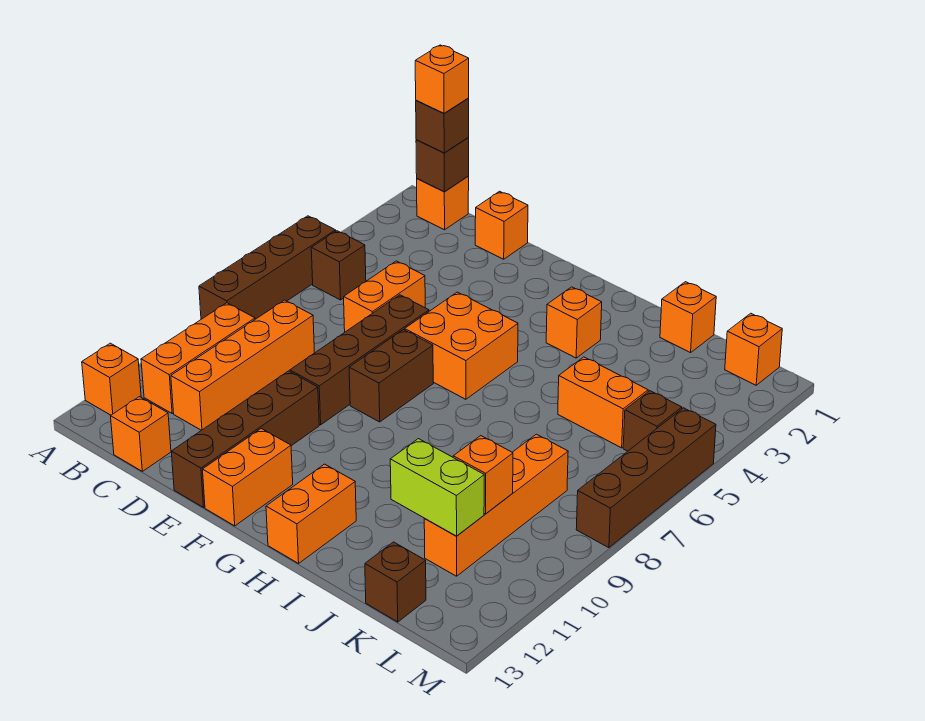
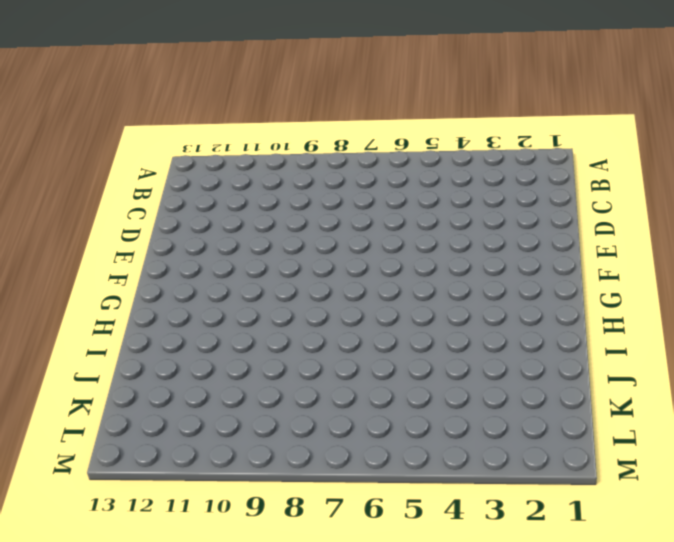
none -> brown 1x4 brick [199,216,336,319]
none -> orange 1x1 brick [82,343,141,415]
none -> orange 1x1 brick [417,176,469,230]

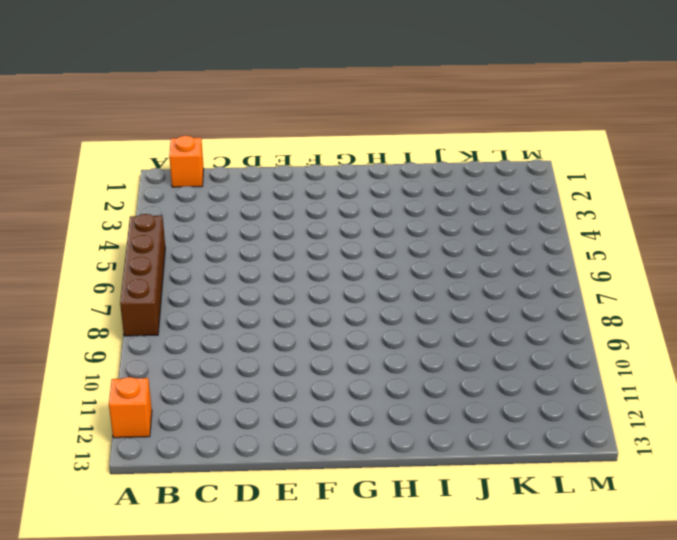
none -> brown 1x1 brick [311,231,366,300]
none -> orange 1x3 brick [141,303,255,413]
none -> orange 1x4 brick [171,300,315,430]

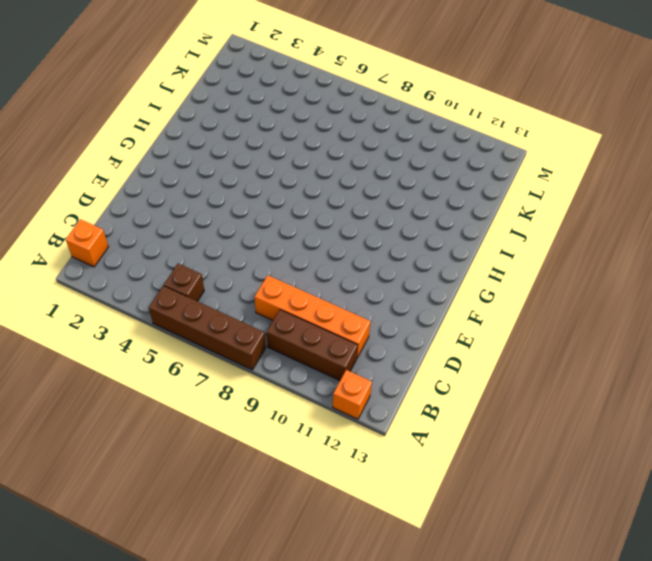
brown 1x3 brick [267,310,358,380] -> orange 1x3 brick [141,303,255,413]
none -> orange 1x1 brick [111,397,171,471]
none -> orange 1x1 brick [475,191,528,259]
none -> orange 1x2 brick [344,261,425,332]

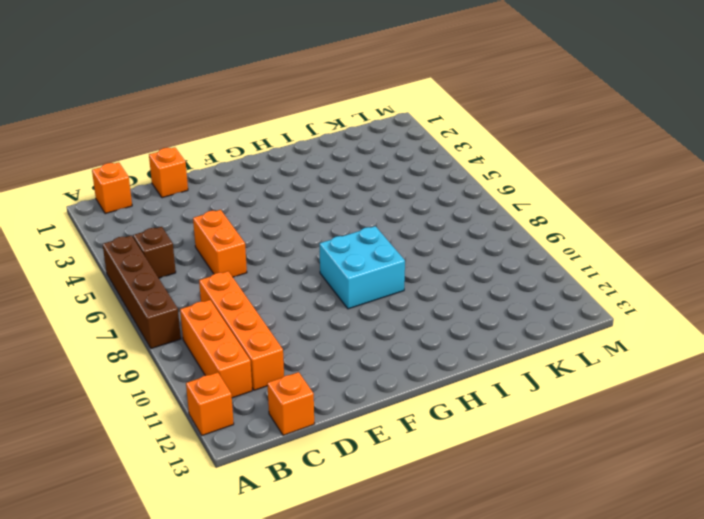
cyan 2x2 brick [320,226,405,309] -> none
none -> brown 1x4 brick [290,295,429,425]
none -> brown 1x4 brick [171,371,319,507]
none -> orange 2x2 brick [405,292,518,399]

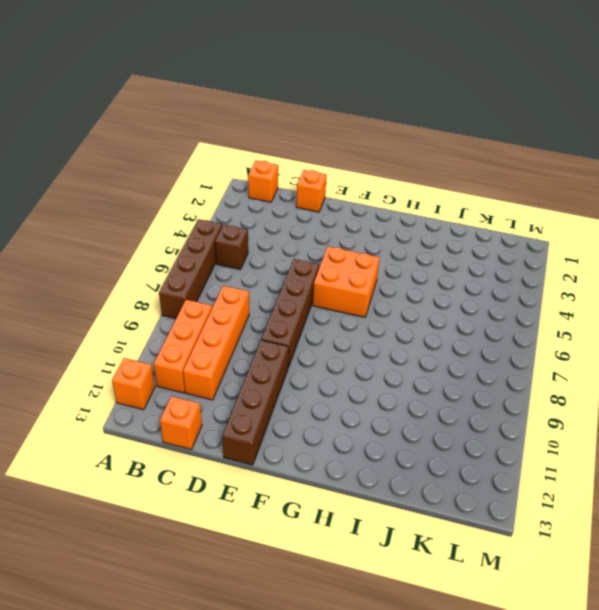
none -> orange 1x2 brick [344,261,425,332]
none -> brown 1x2 brick [349,330,433,422]
none -> orange 1x2 brick [203,429,293,526]

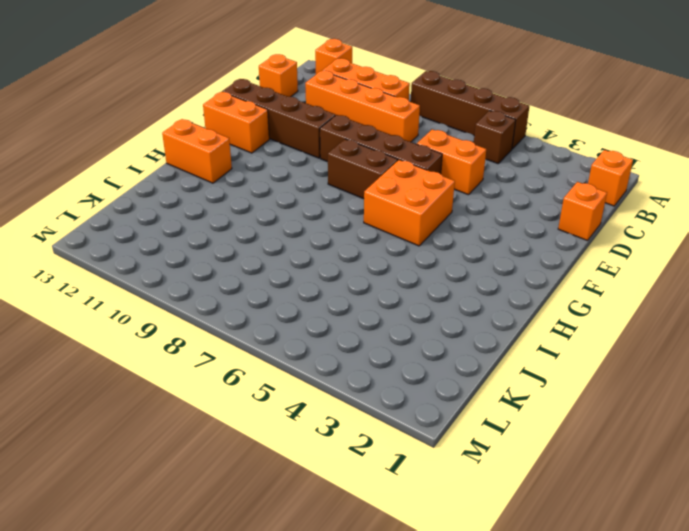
none -> orange 1x1 brick [546,287,602,358]
none -> orange 1x1 brick [660,282,716,353]
none -> orange 1x2 brick [558,357,648,448]

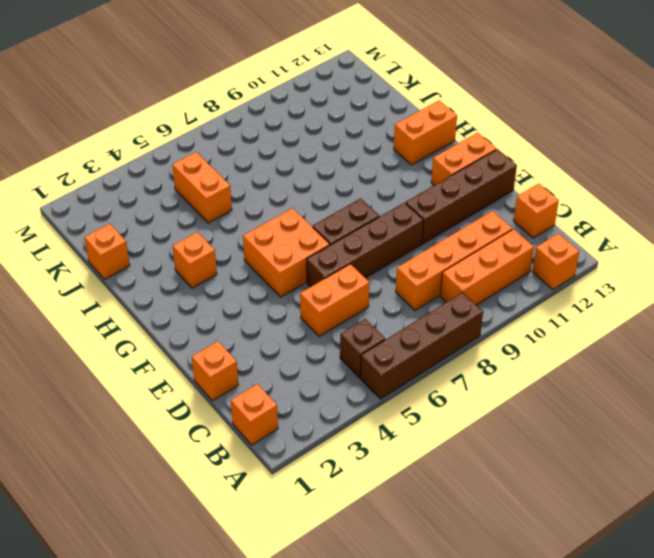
none -> orange 1x4 brick [424,434,568,576]
none -> brown 1x1 brick [365,542,426,622]
none -> orange 1x1 brick [725,313,782,385]

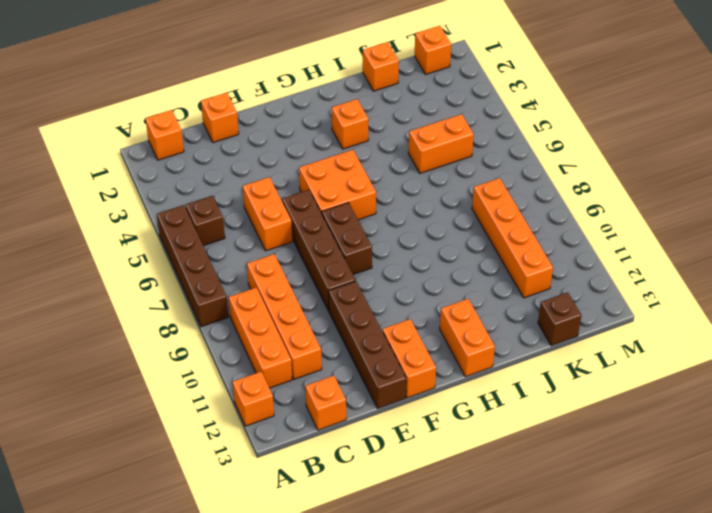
none -> brown 1x1 brick [623,391,682,451]
none -> brown 1x4 brick [576,408,716,548]
none -> brown 1x1 brick [416,138,469,192]

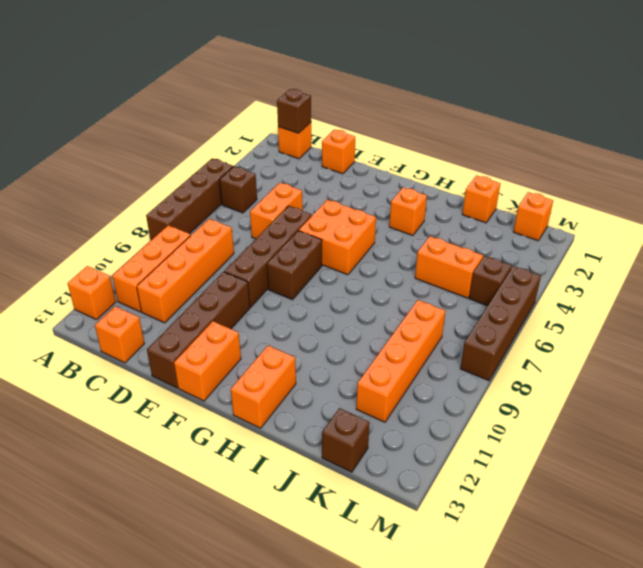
none -> lime 1x2 brick [390,439,484,536]
none -> orange 1x1 brick [453,436,513,514]
none -> brown 1x1 brick [416,98,469,153]

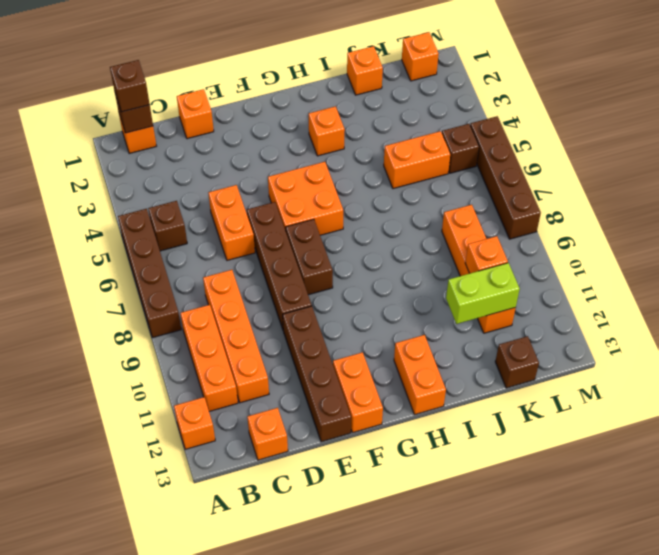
none -> orange 1x1 brick [415,45,469,113]

